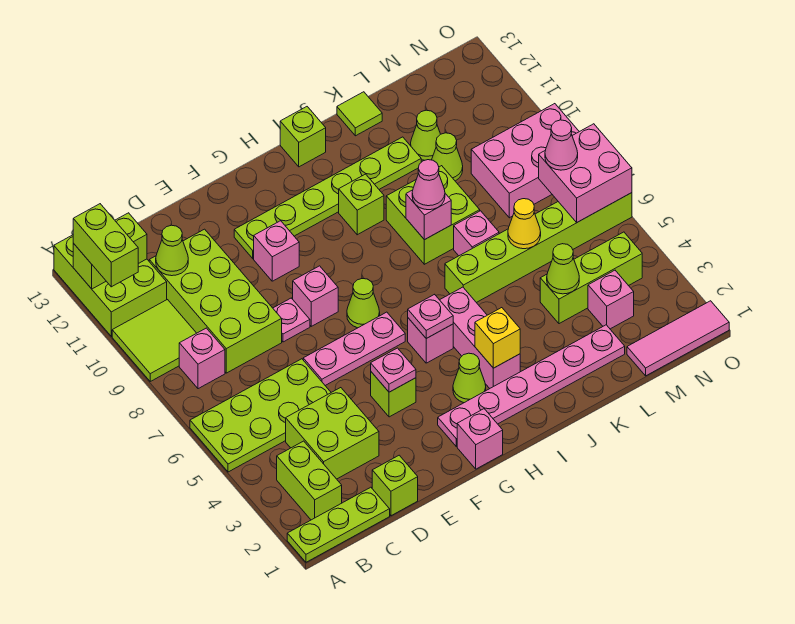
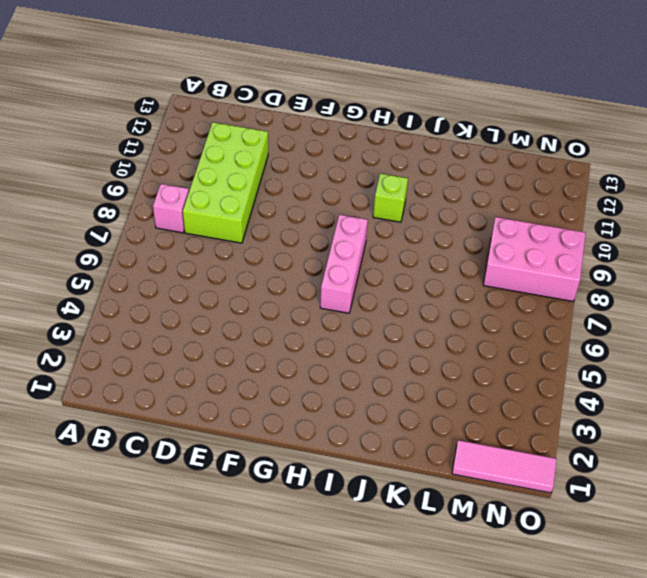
pink 1x3 brick [320,215,368,313] -> pink 1x3 brick moved to [440,287,520,388]
none -> lime 1x3 plate [287,487,390,562]
none -> lime 2x4 plate [190,359,331,472]
none -> lime 2x2 tile [112,300,196,381]
none -> lime 2x3 brick [54,235,167,336]

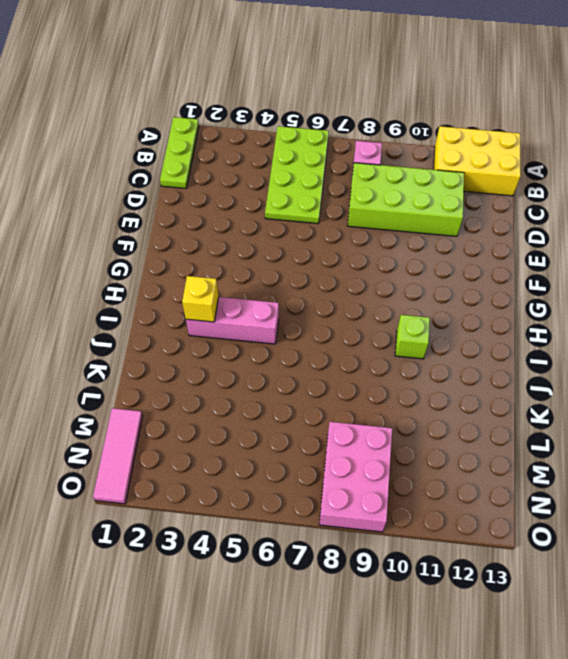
yellow 2x3 brick [434,126,521,196] -> lime 2x3 brick [54,235,167,336]
none -> lime 2x2 tile [112,300,196,381]
none -> lime 1x2 brick [277,441,342,520]
none -> lime 2x2 brick [286,388,379,479]
none -> lime 1x1 brick [372,455,418,516]

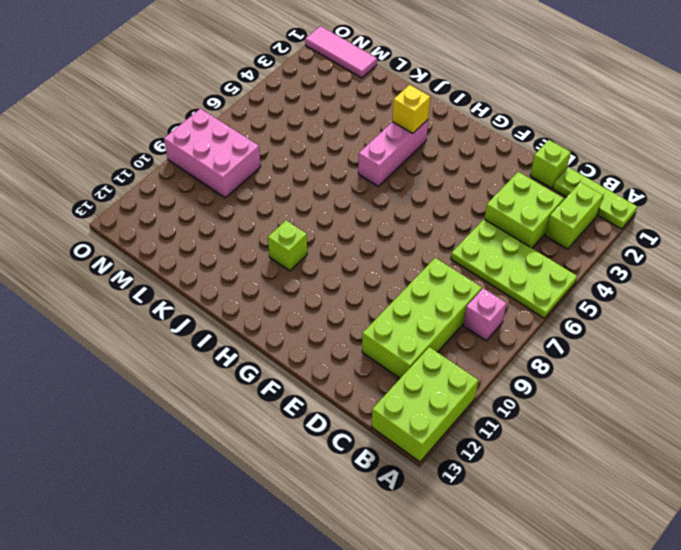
none -> lime 2x2 tile [112,300,196,381]
none -> pink 1x3 plate [303,312,405,385]
none -> pink 1x1 plate [273,298,310,342]
none -> lime 1x1 brick [371,372,416,417]

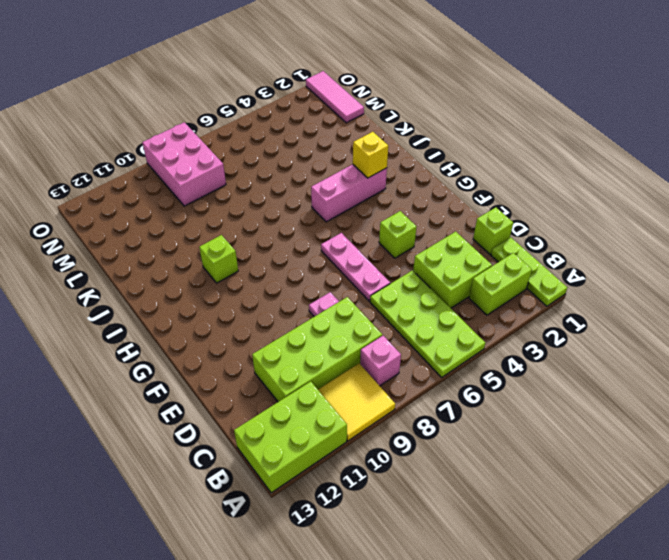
yellow 2x2 tile [318,363,395,441] -> lime 2x2 tile [112,300,196,381]
none -> pink 1x1 brick [293,266,338,326]
none -> pink 1x1 brick [254,221,299,281]
none -> lime 1x6 plate [234,137,421,259]
none -> pink 1x1 brick [457,409,503,469]

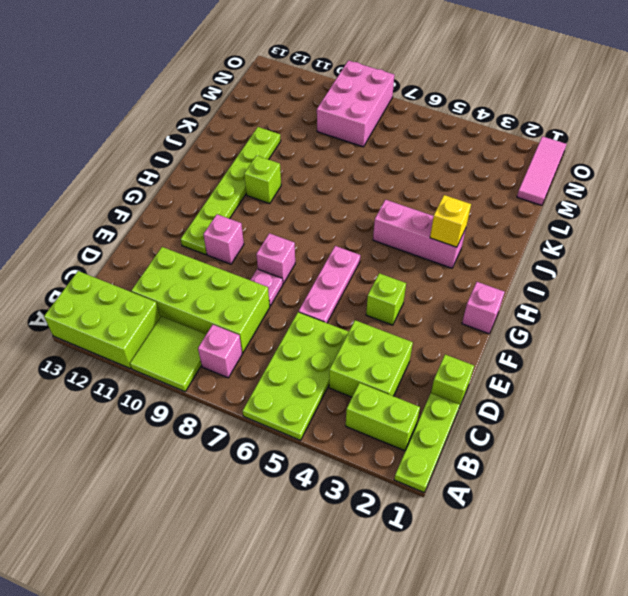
none -> pink 1x6 plate [438,325,625,446]
none -> lime 1x1 cone [347,279,380,328]
none -> lime 1x1 cone [453,353,486,403]
none -> pink 1x1 brick [408,318,453,363]

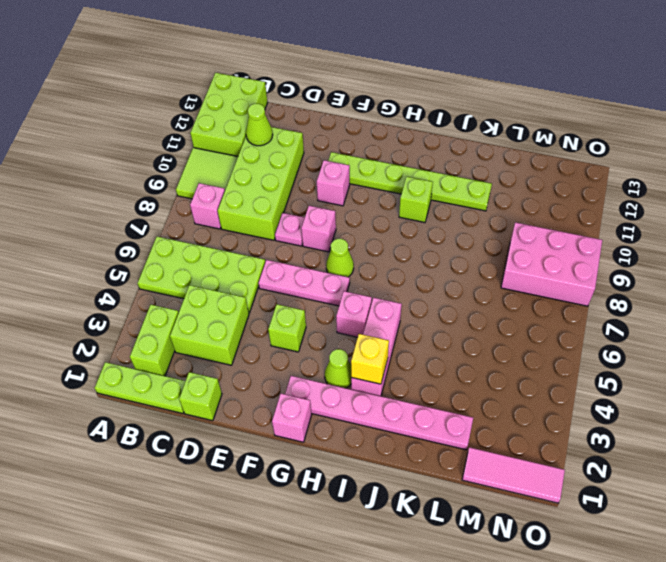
none -> lime 1x1 brick [280,107,326,167]
none -> lime 1x6 brick [445,193,632,303]
none -> lime 2x2 brick [386,166,480,264]
none -> pink 1x1 brick [454,211,499,256]

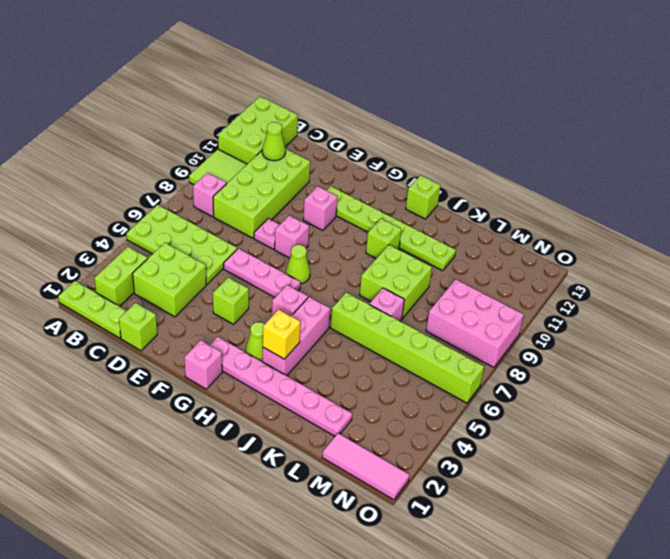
none -> lime 1x1 tile [337,92,382,136]
none -> lime 1x3 brick [540,232,642,324]
none -> lime 1x1 cone [432,133,463,181]
none -> lime 1x1 cone [411,110,440,160]

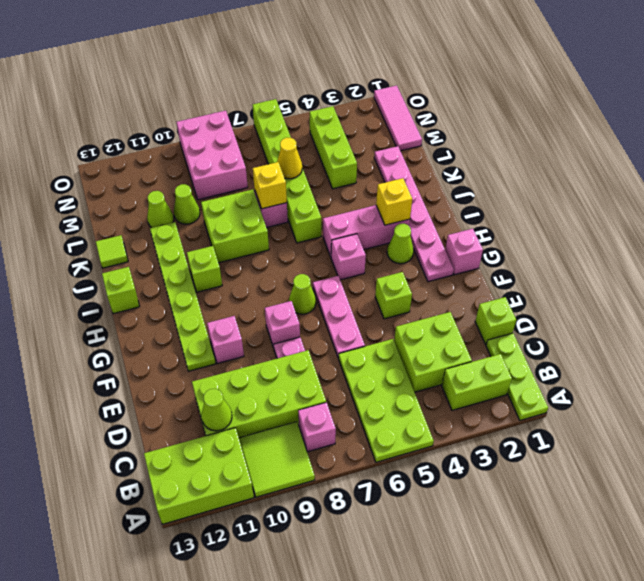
yellow 1x1 brick [253,162,287,209] -> none
none -> pink 1x1 brick [588,270,634,329]
none -> lime 1x2 brick [73,213,147,289]
none -> pink 1x1 plate [371,348,416,392]
none -> pink 1x1 plate [408,294,453,338]

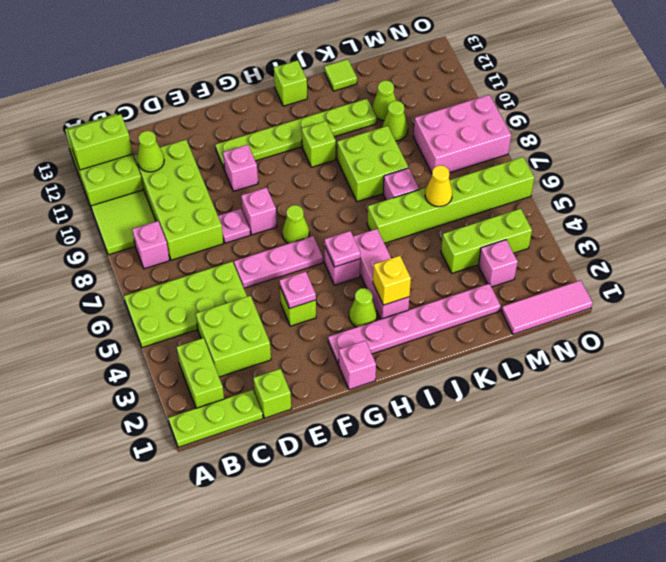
none -> pink 1x1 brick [406,190,451,240]
none -> lime 1x1 cone [547,244,579,294]
none -> pink 2x2 brick [539,124,632,222]
none -> lime 1x2 brick [73,204,138,287]

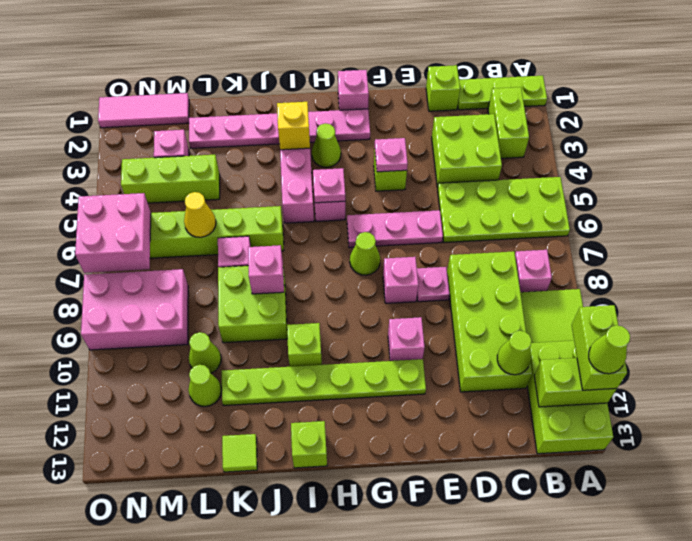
lime 1x1 cone [589,325,630,374] -> lime 1x1 cone moved to [547,244,579,294]
none -> pink 1x1 cone [412,160,445,210]
none -> pink 1x1 cone [545,120,578,170]

